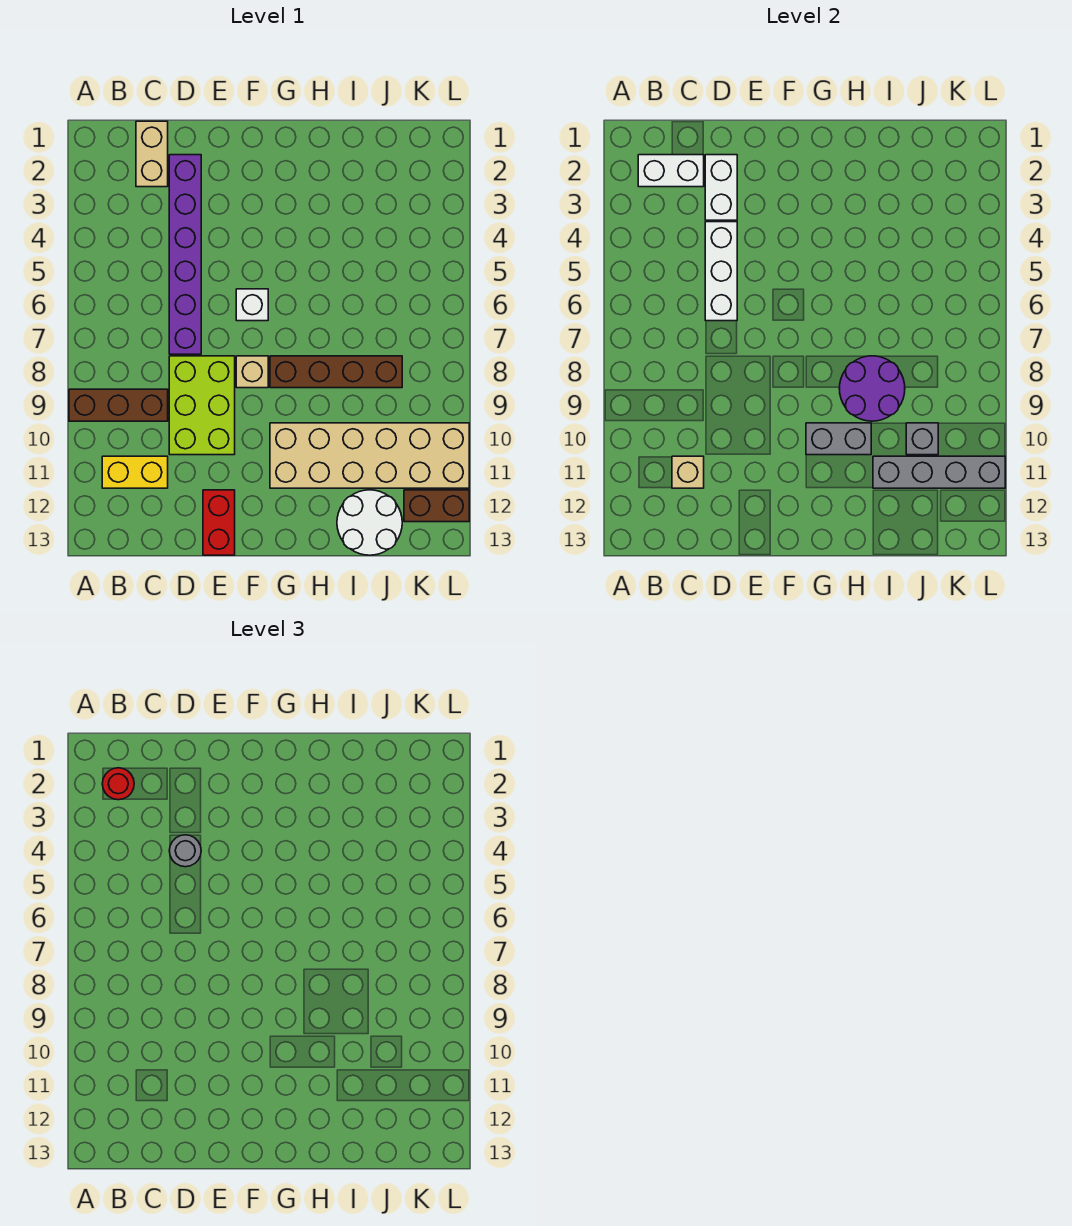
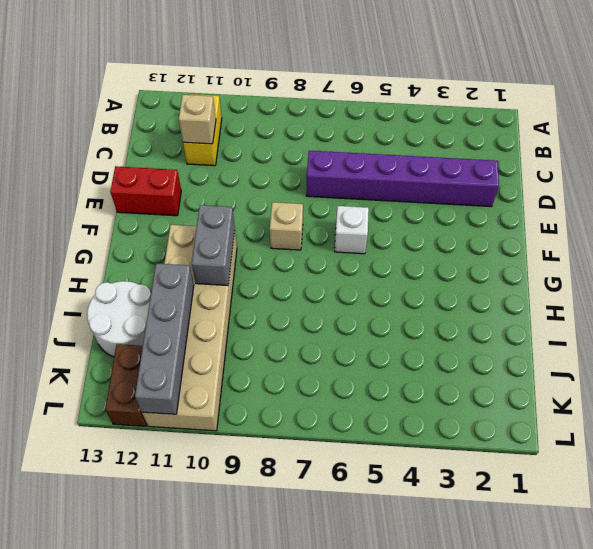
none -> brown 1x3 brick [69,389,168,421]
none -> tan 1x2 brick [136,121,168,187]
none -> lime 2x3 brick [169,356,235,455]

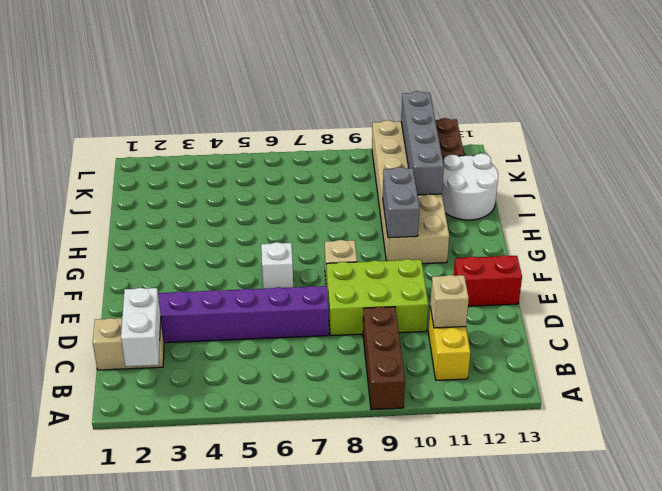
none -> brown 1x4 brick [270,356,402,388]
none -> white 1x2 brick [705,155,737,220]
none -> white 1x3 brick [705,222,737,321]

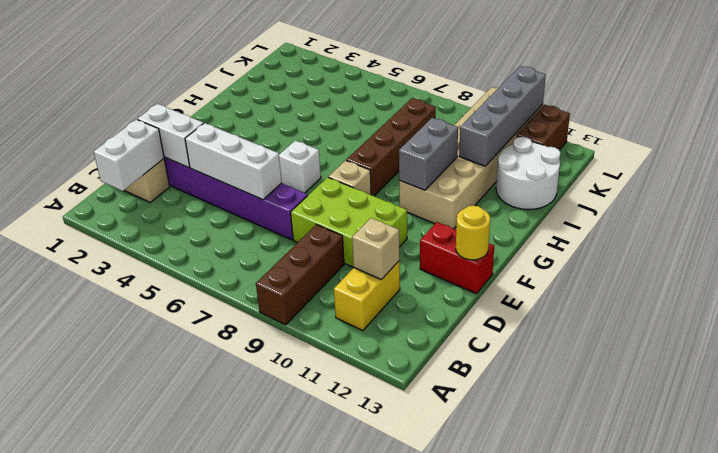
yellow 1x1 round brick [456,205,490,260] -> none
none -> purple 2x2 round brick [839,356,905,421]
none -> grey 1x1 brick [906,423,938,455]
none -> red 1x1 round brick [102,768,134,800]

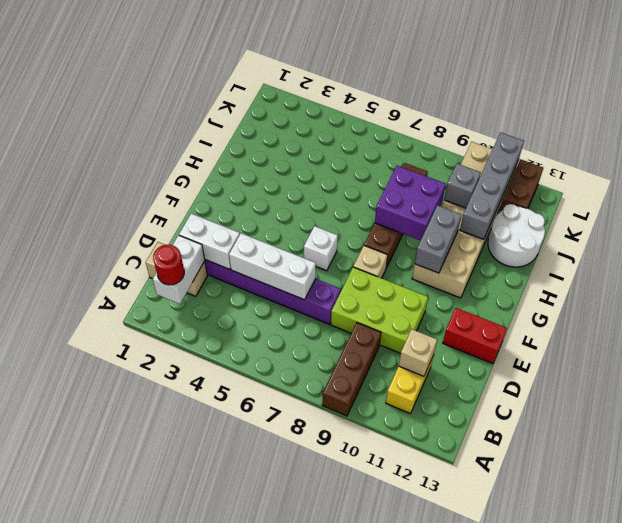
purple 2x2 brick [375,166,446,240] -> purple 2x2 round brick [839,356,905,421]
none -> grey 1x1 round brick [169,835,201,867]

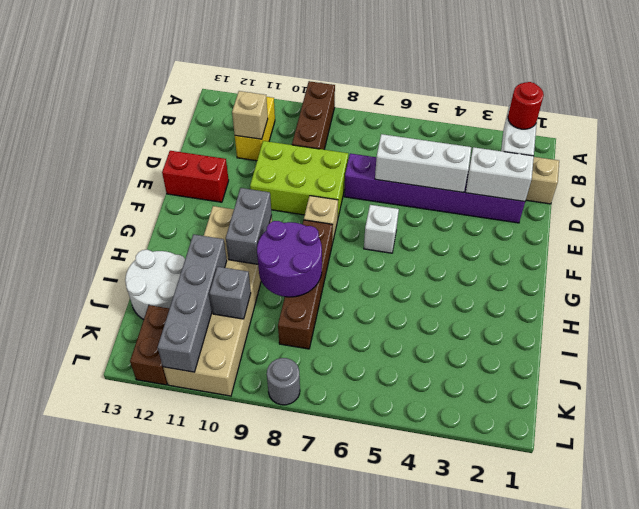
grey 1x1 round brick [267,358,300,405] -> grey 1x1 round brick moved to [169,835,201,867]

